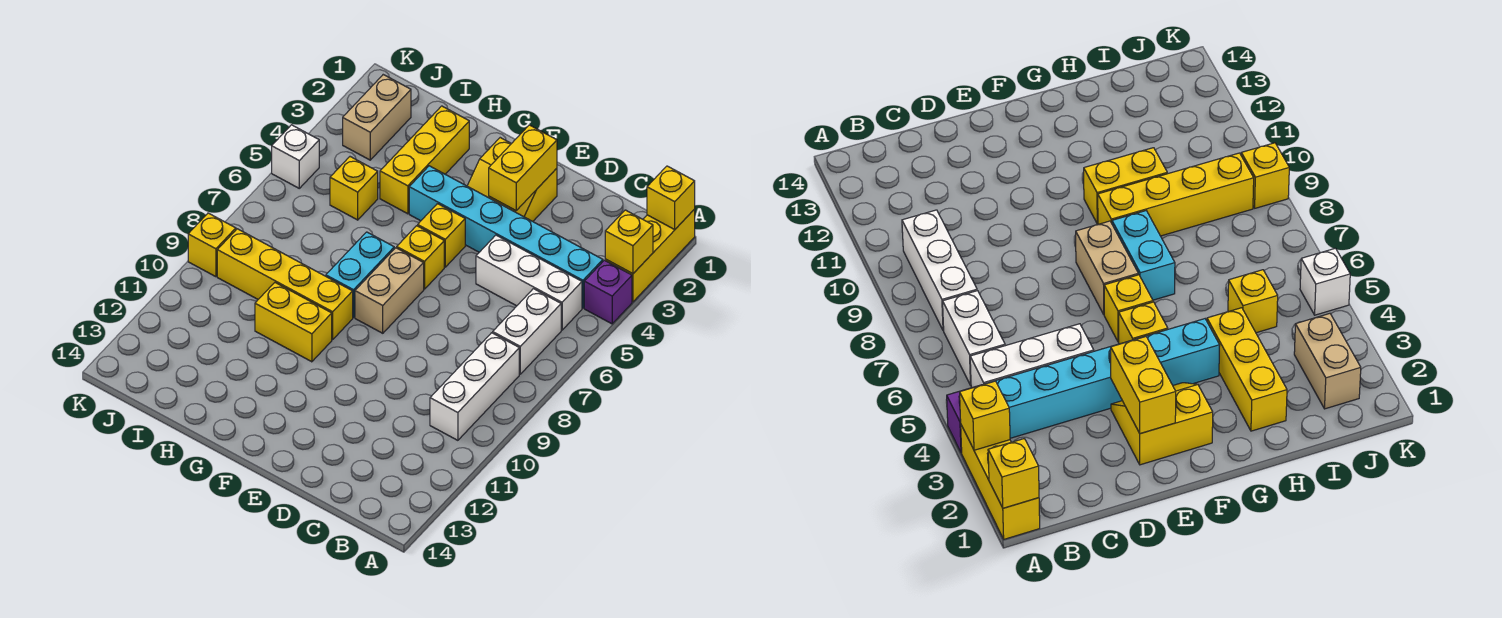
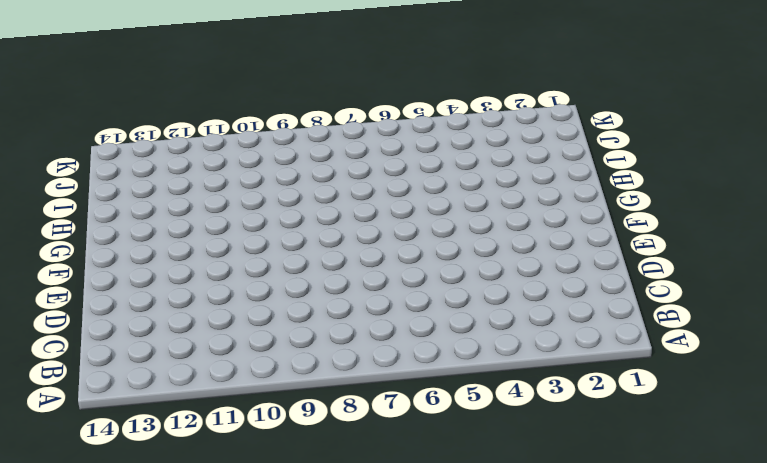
none -> yellow 1x3 brick [605,209,695,302]
none -> purple 1x1 brick [584,260,632,324]
none -> cyan 1x6 brick [409,166,603,308]

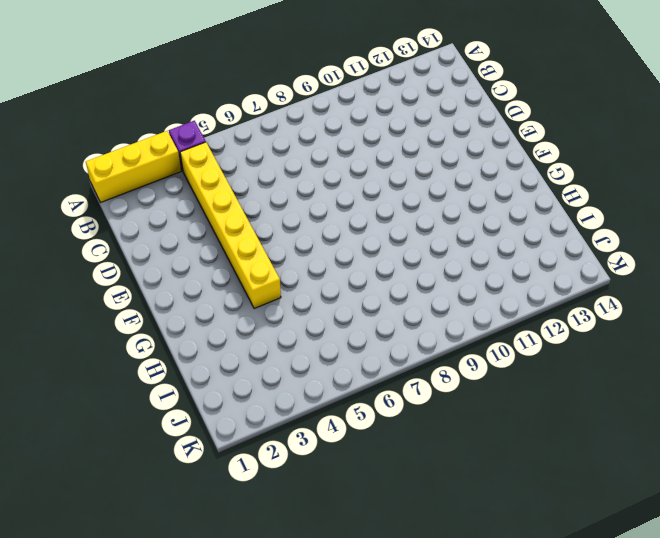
yellow 1x6 brick [180,142,281,309] -> cyan 1x6 brick [409,166,603,308]
none -> white 1x3 brick [476,235,582,330]
none -> white 1x2 brick [493,289,561,374]
none -> white 1x3 brick [430,333,519,440]

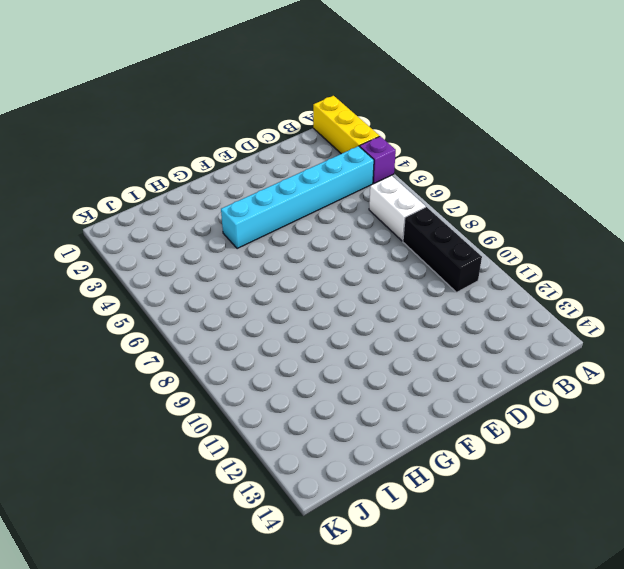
black 1x3 brick [403,207,482,292] -> white 1x3 brick [430,333,519,440]
none -> white 1x3 brick [476,235,582,330]
none -> yellow 2x2 slope [467,138,557,221]
none -> yellow 1x1 brick [418,204,465,267]

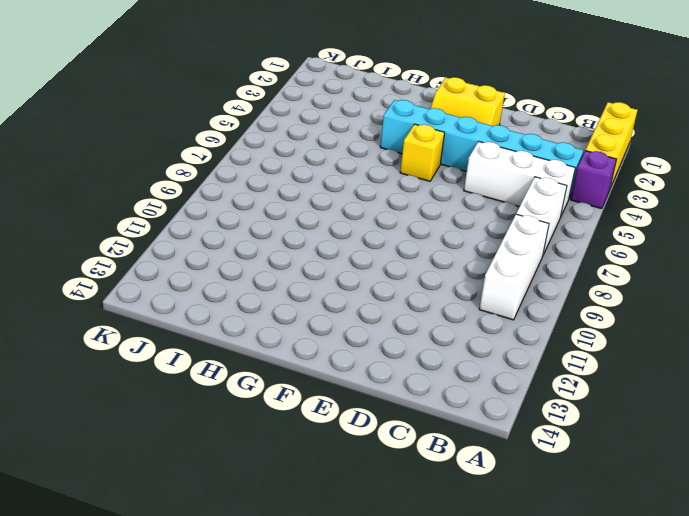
none -> yellow 1x1 brick [397,226,444,289]
none -> tan 1x2 brick [355,248,424,333]
none -> cyan 1x2 brick [326,232,394,318]

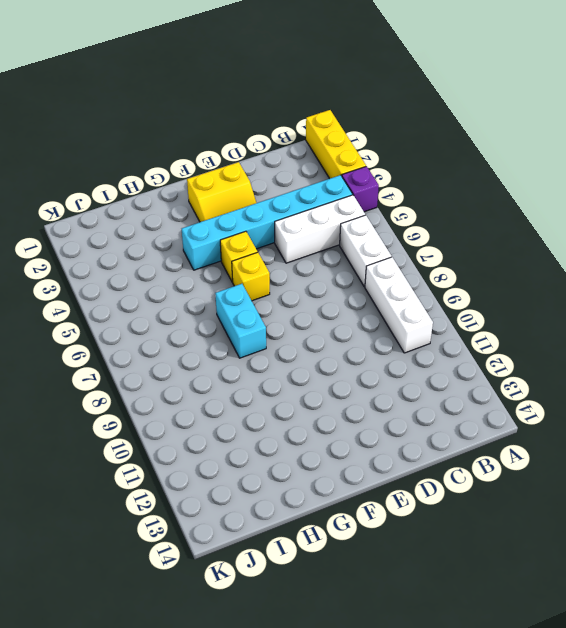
none -> tan 1x2 brick [355,248,424,333]
none -> yellow 1x4 brick [217,229,353,340]
none -> yellow 1x2 brick [255,283,332,362]

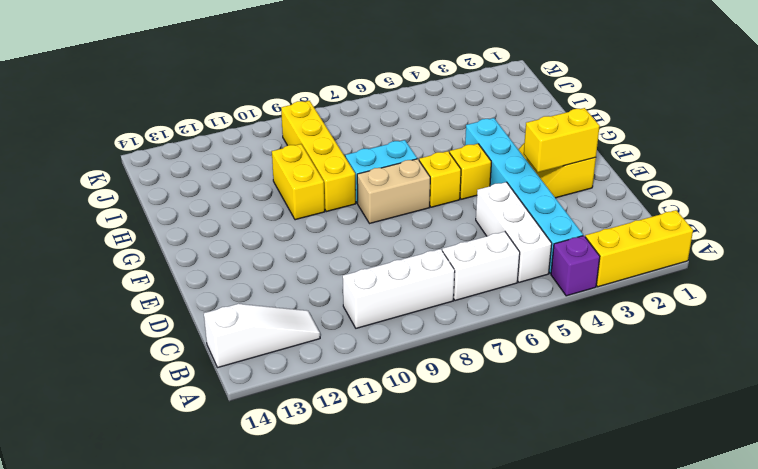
white 1x3 slope [204,304,320,368] -> none
none -> yellow 1x3 brick [380,106,469,214]
none -> yellow 1x1 brick [330,157,378,220]
none -> tan 1x2 brick [343,75,411,160]

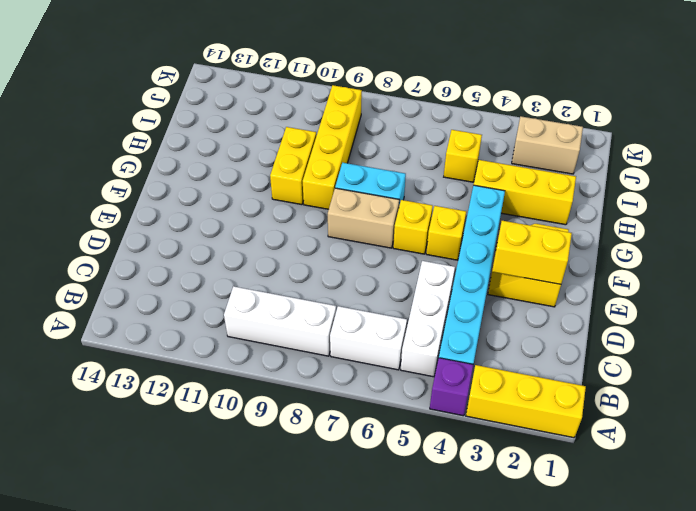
none -> white 1x1 brick [272,125,319,188]
none -> yellow 1x1 brick [188,213,236,277]
none -> yellow 1x1 brick [647,166,695,229]

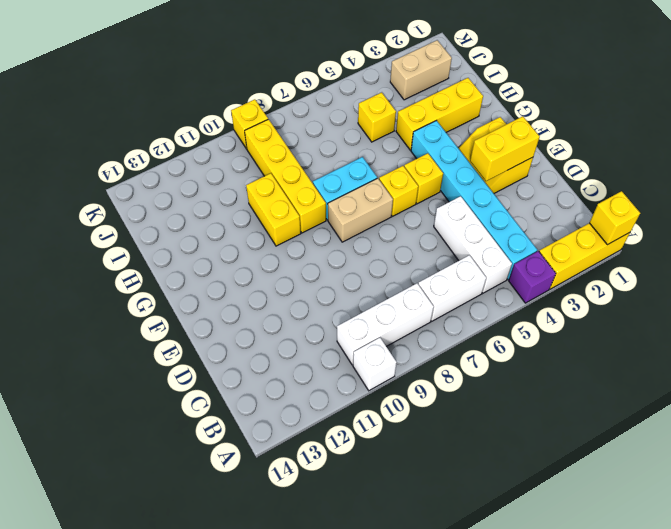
white 1x1 brick [353,338,397,391] -> white 1x1 brick moved to [272,125,319,188]
none -> yellow 1x1 brick [605,210,653,274]

